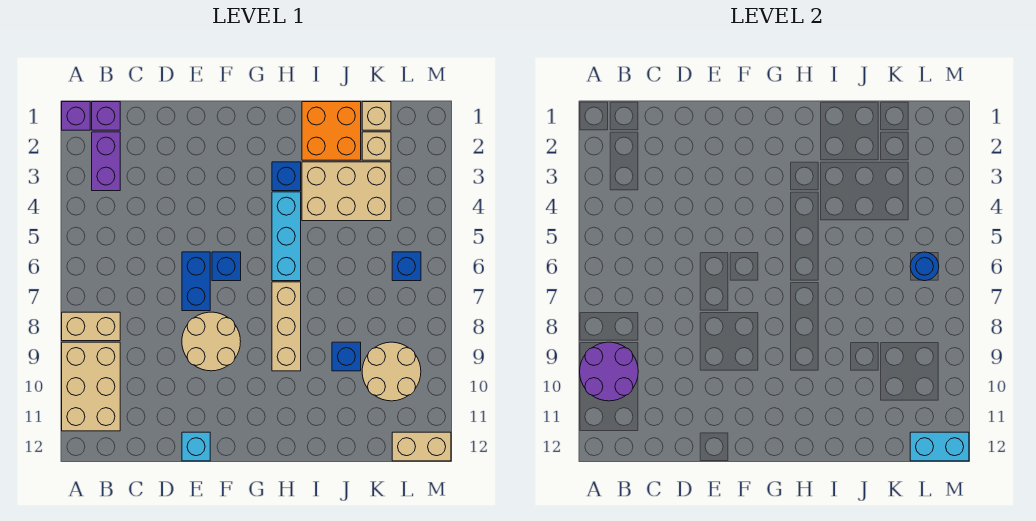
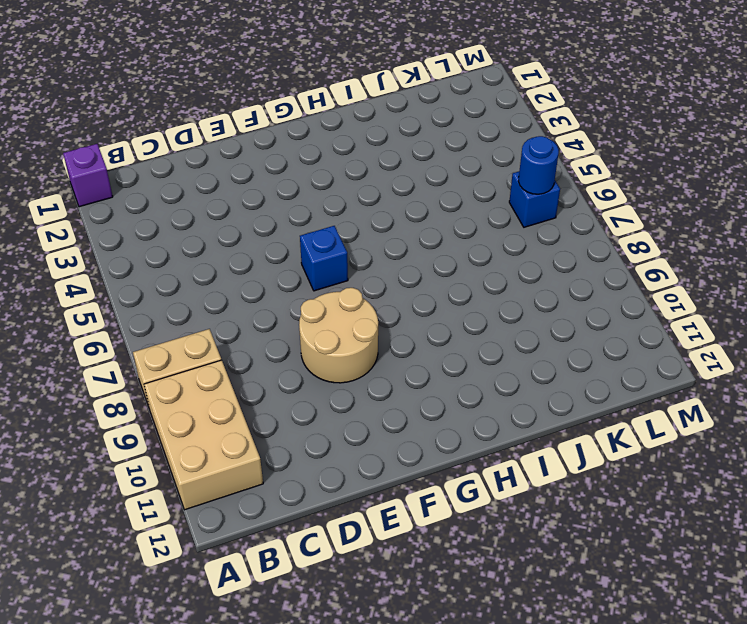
none -> purple 1x1 brick [92,102,120,130]
none -> purple 1x2 brick [92,132,120,191]
none -> blue 1x2 brick [182,252,210,311]

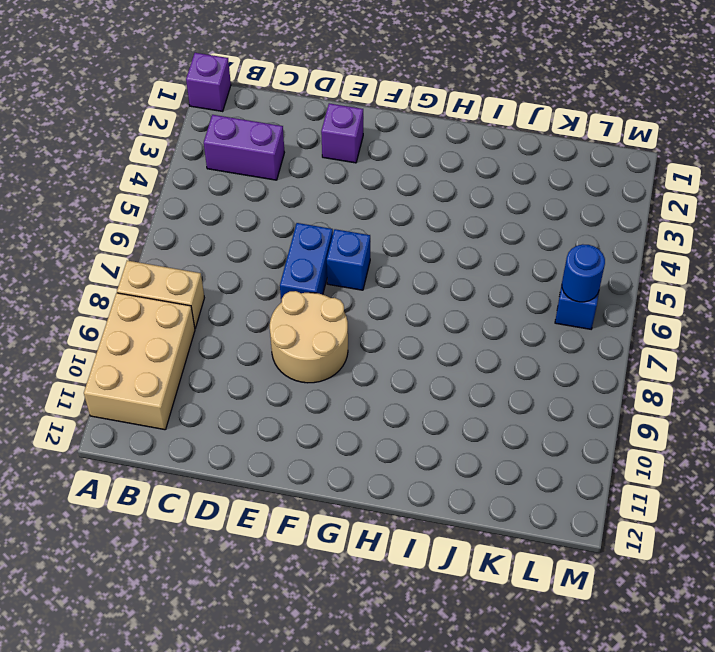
purple 1x2 brick [204,115,284,180] -> purple 1x2 brick turned to [92,132,120,191]
purple 1x1 brick [321,103,363,163] -> purple 1x1 brick moved to [92,102,120,130]
none -> cyan 1x1 brick [182,432,210,461]
none -> blue 1x1 brick [272,162,301,191]
none -> cyan 1x3 brick [272,192,301,281]

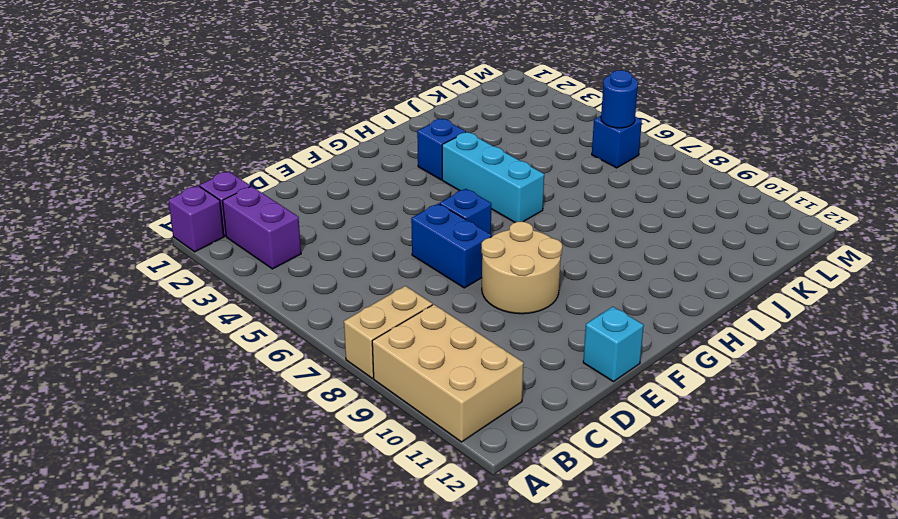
none -> tan 1x3 brick [272,282,301,371]
none -> orange 2x2 brick [302,102,361,160]
none -> tan 2x3 brick [302,162,391,221]

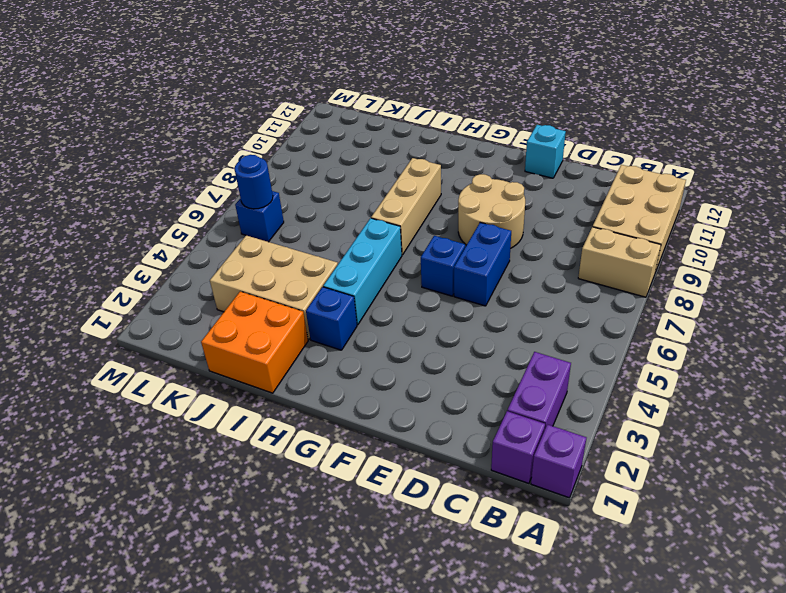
none -> blue 1x1 brick [332,342,361,371]
none -> tan 1x1 brick [362,102,391,130]
none -> tan 1x1 brick [362,132,391,160]

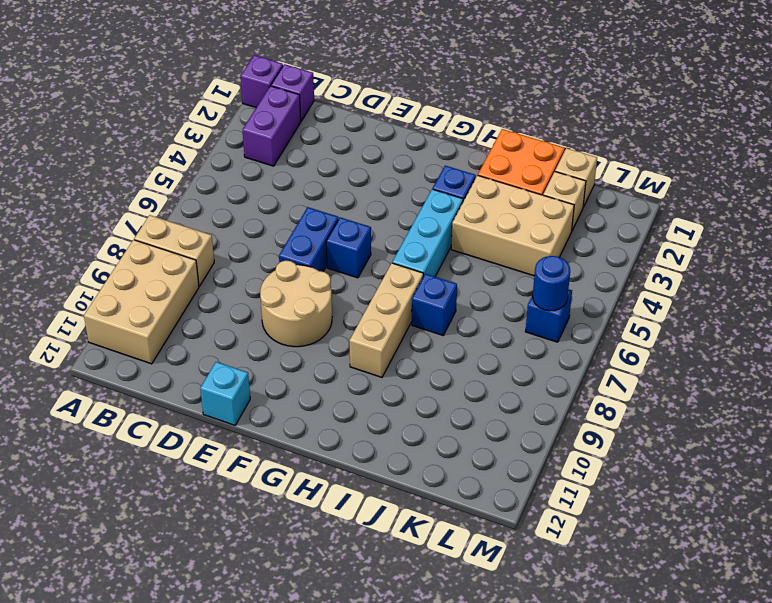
blue 1x1 brick [412,274,457,335] -> blue 1x1 brick moved to [332,342,361,371]
none -> tan 2x2 round brick [362,342,421,401]
none -> tan 1x2 brick [392,432,451,461]
none -> purple 2x2 round brick [580,342,638,401]

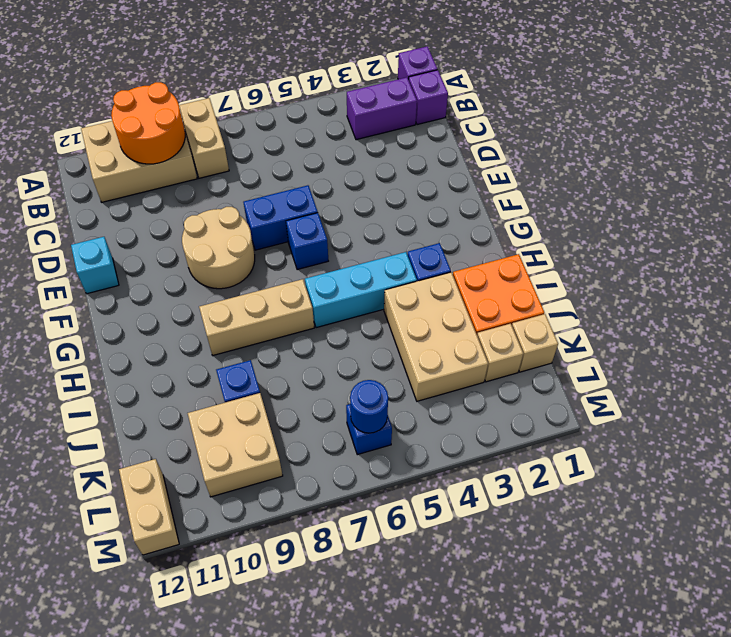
orange 2x2 round brick [111,82,185,164] -> purple 2x2 round brick [580,342,638,401]
tan 2x2 brick [188,393,283,497] -> tan 2x2 round brick [362,342,421,401]
none -> cyan 1x2 brick [910,432,969,461]

